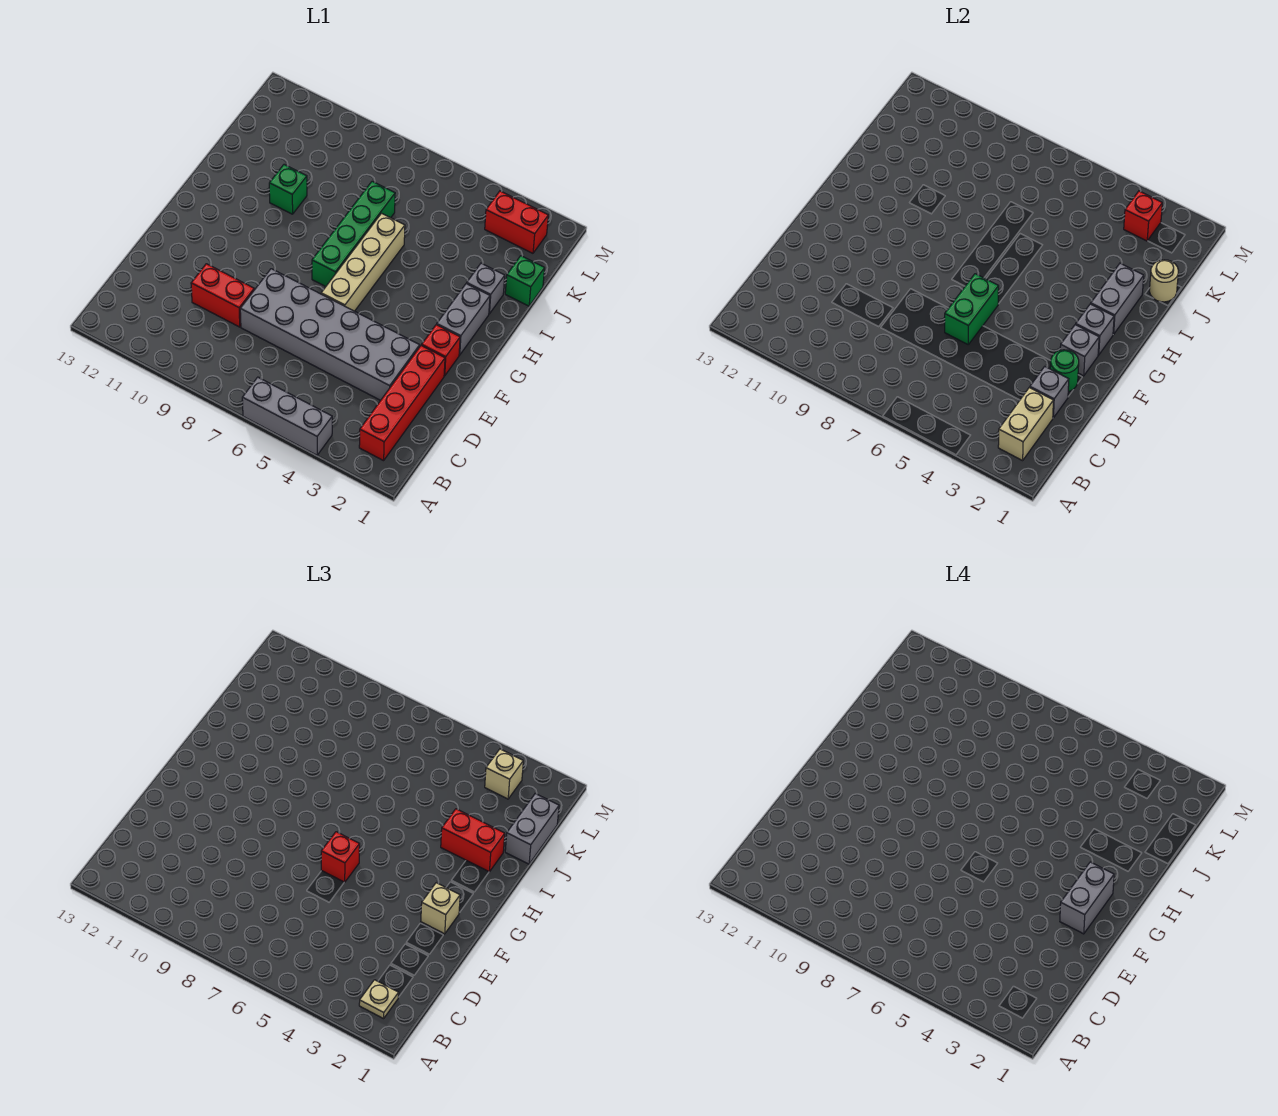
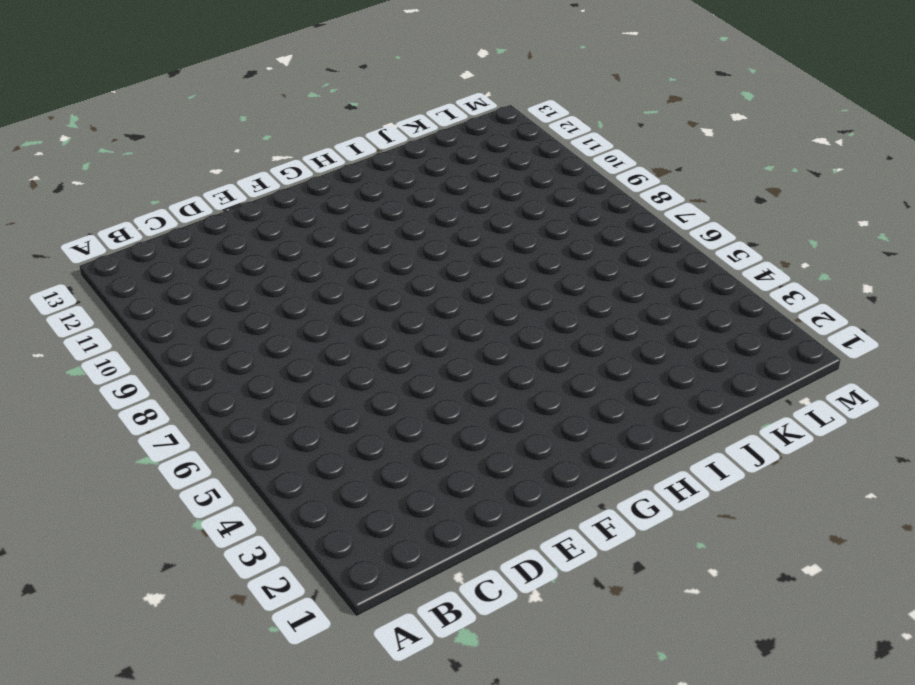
none -> grey 1x3 brick [242,377,332,455]
none -> red 1x4 brick [359,345,445,461]
none -> grey 2x6 brick [240,269,420,400]

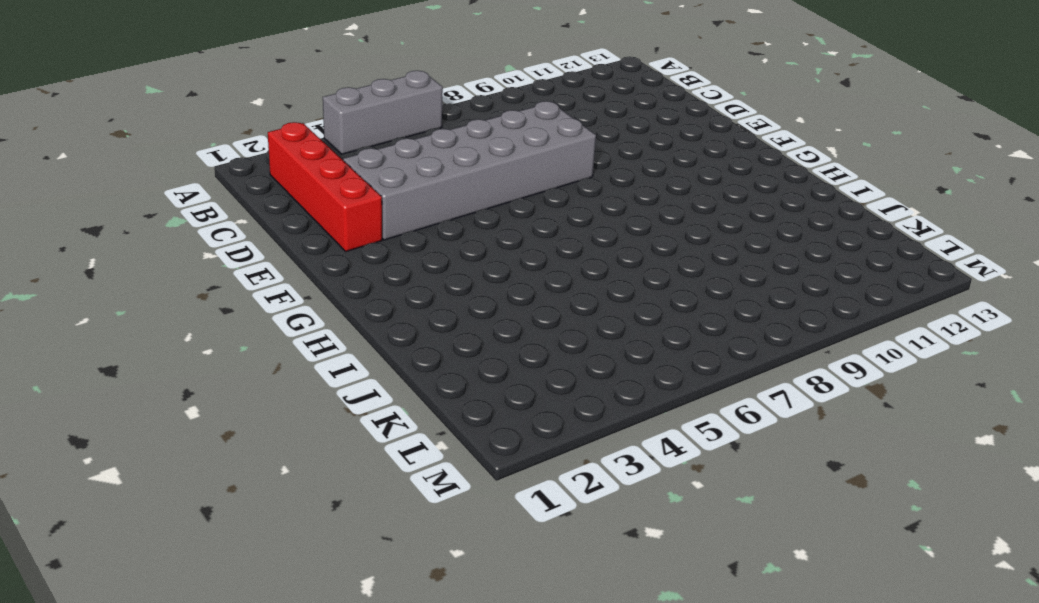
none -> red 1x2 brick [191,264,254,327]
none -> red 1x1 brick [422,325,460,376]
none -> tan 1x4 brick [321,213,405,311]

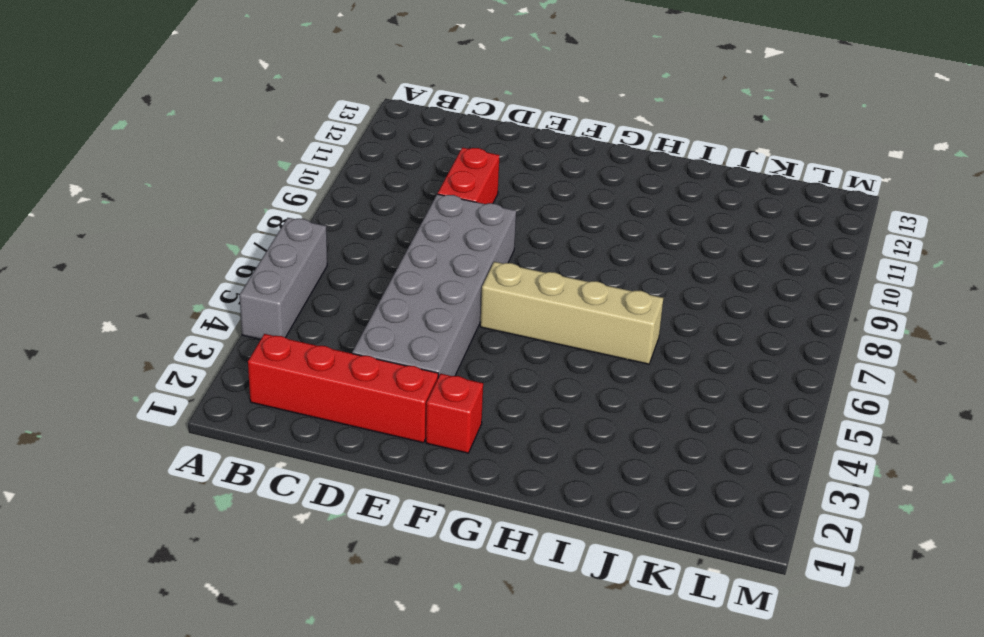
none -> grey 1x2 brick [437,283,490,355]
none -> green 1x4 brick [312,181,395,287]
none -> grey 1x1 brick [467,263,505,314]

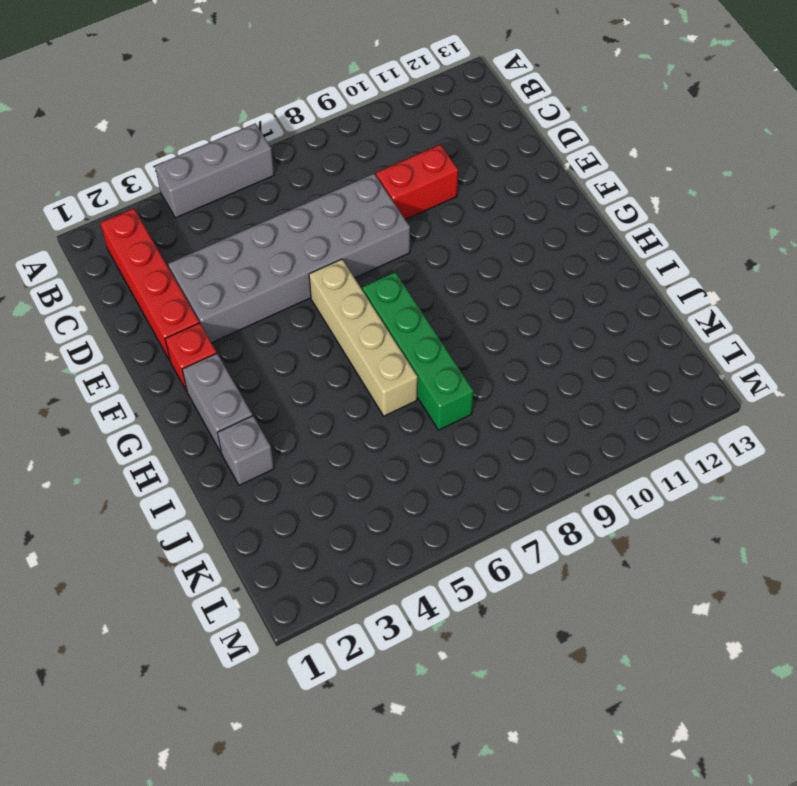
none -> green 1x1 brick [269,165,307,214]
none -> green 1x1 brick [505,256,545,306]
none -> red 1x2 brick [485,191,548,253]

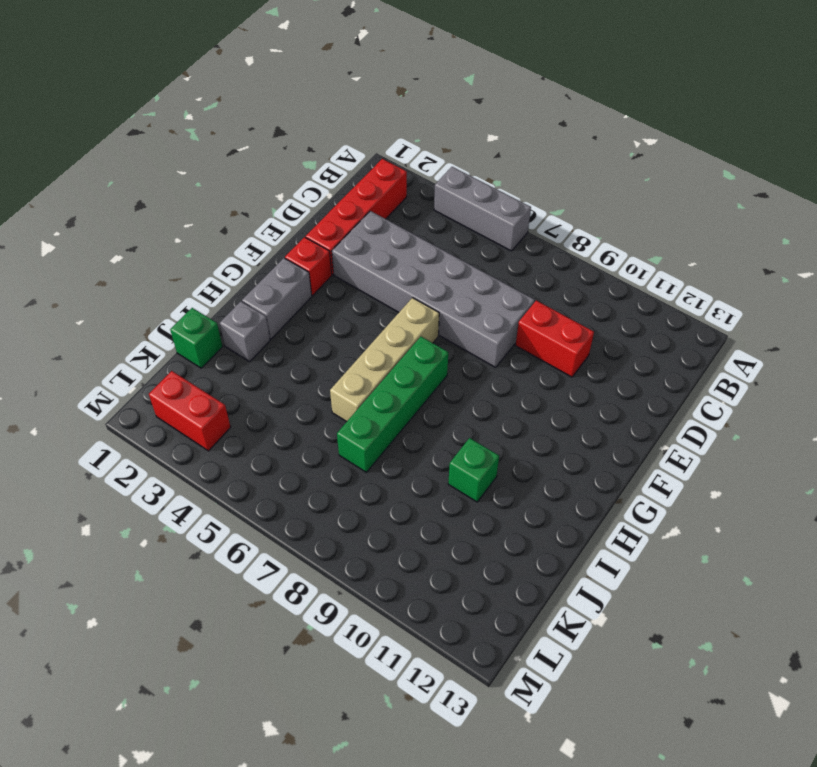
none -> tan 1x2 brick [998,388,1053,461]
none -> grey 1x1 brick [1030,367,1069,418]
none -> green 1x1 round brick [1050,350,1079,392]

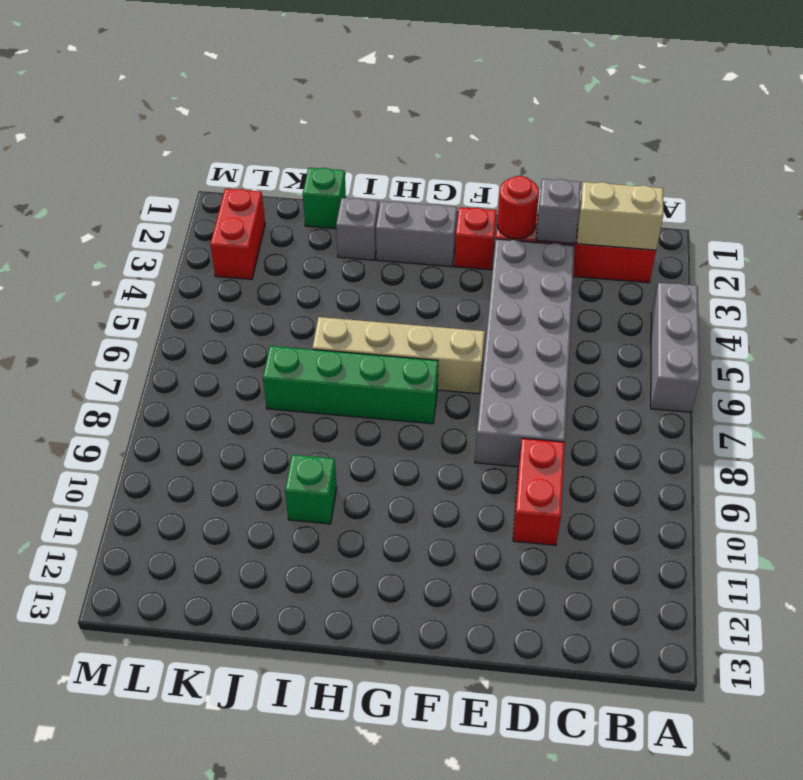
red 1x1 round brick [497,176,539,239] -> green 1x1 round brick [1050,350,1079,392]
none -> green 1x2 brick [945,274,999,344]
none -> grey 1x1 brick [1060,325,1099,376]
none -> grey 1x1 brick [1076,304,1114,355]

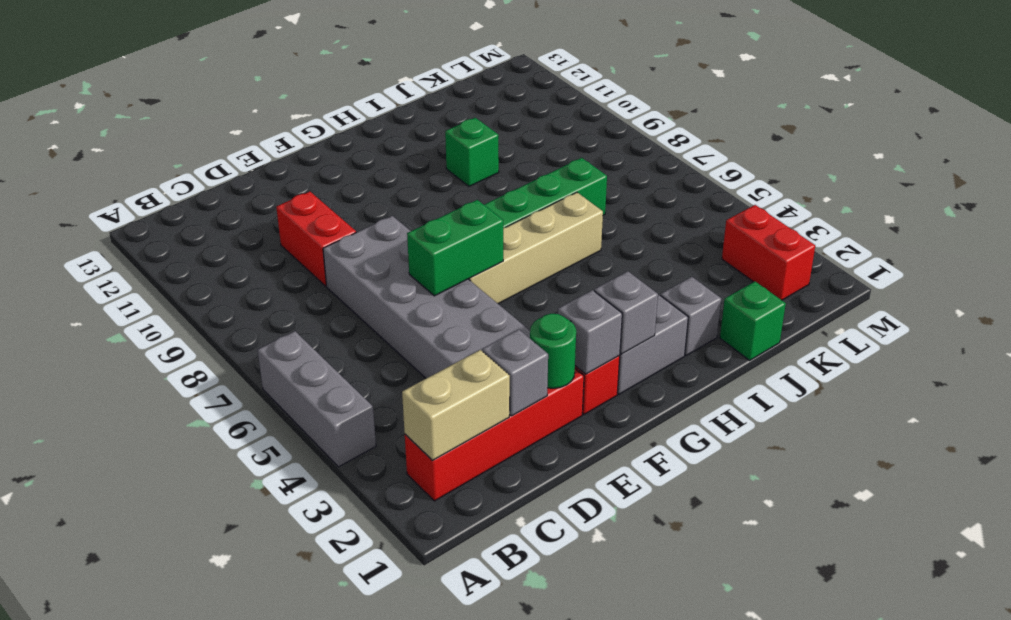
none -> grey 1x2 brick [1091,263,1144,334]
none -> tan 1x1 round brick [1149,260,1178,302]
none -> red 1x1 brick [1124,191,1162,241]

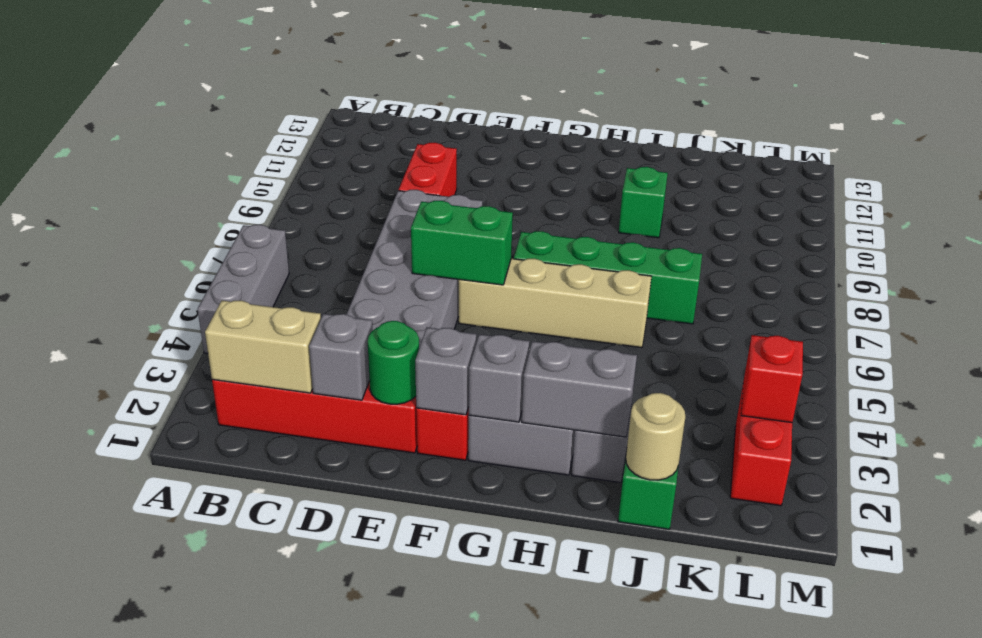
none -> tan 1x1 plate [359,980,399,1019]
none -> tan 1x1 brick [421,883,460,934]
none -> red 1x1 brick [321,832,360,882]

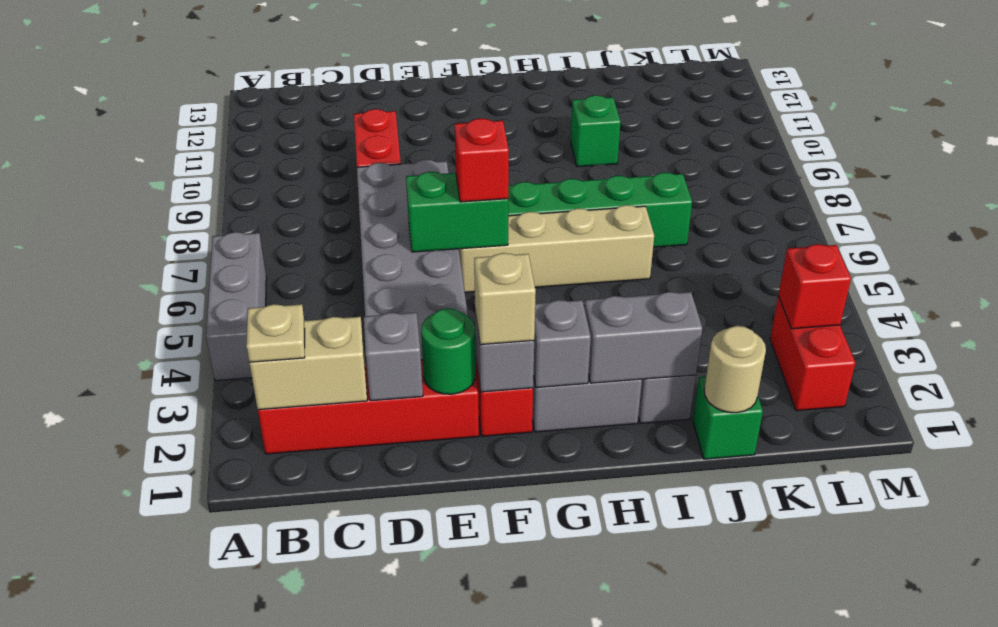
none -> red 1x2 brick [441,809,505,872]
none -> grey 1x2 brick [505,794,559,864]
none -> tan 1x1 brick [485,749,523,799]

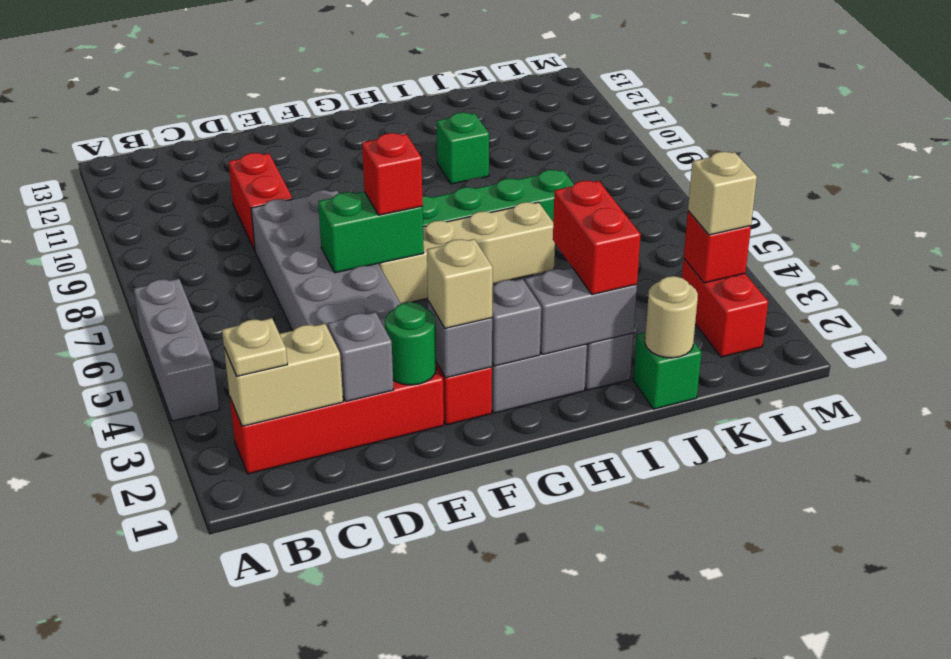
none -> grey 1x2 brick [505,794,559,864]
none -> grey 1x2 brick [1060,862,1114,934]

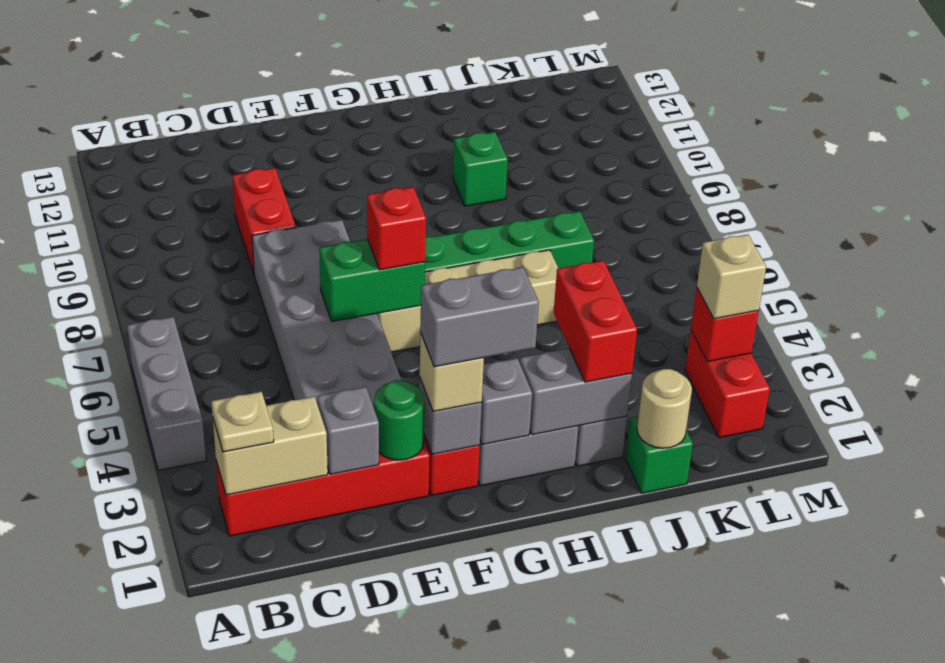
none -> grey 1x2 brick [505,794,559,864]

